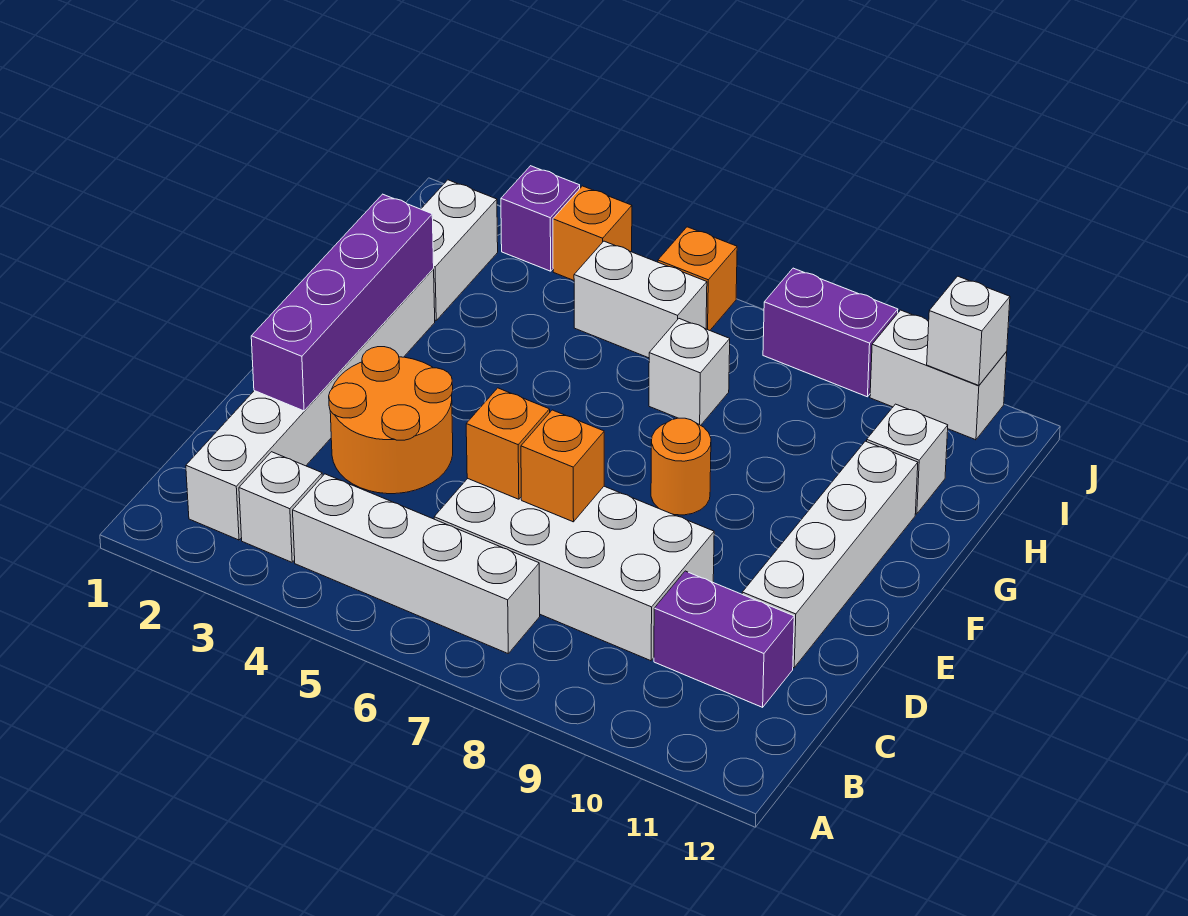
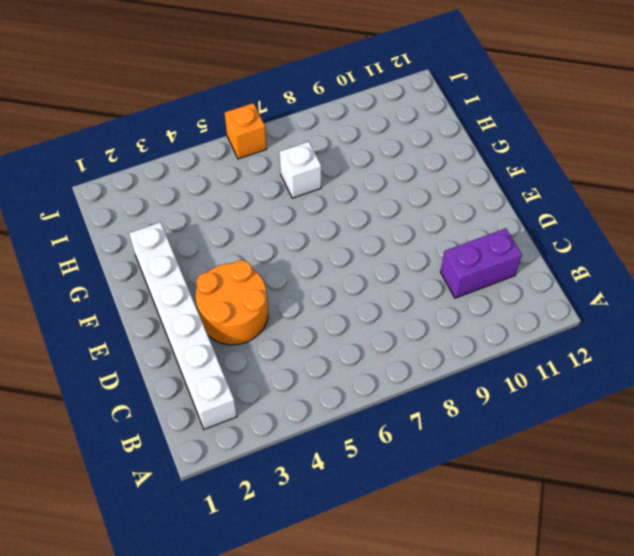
none -> white 1x1 brick [239,452,322,562]
none -> white 1x4 brick [293,474,540,653]
none -> white 2x4 brick [434,479,714,661]

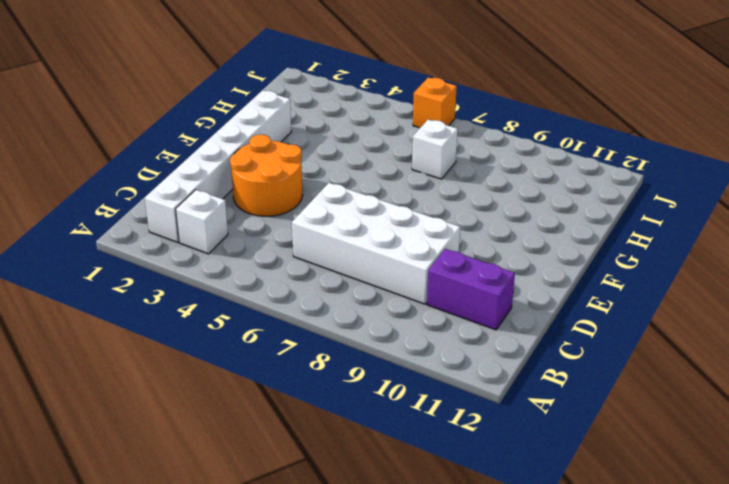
none -> white 1x4 brick [293,474,540,653]
none -> white 1x4 brick [742,441,918,668]
none -> orange 1x1 round brick [651,418,711,515]

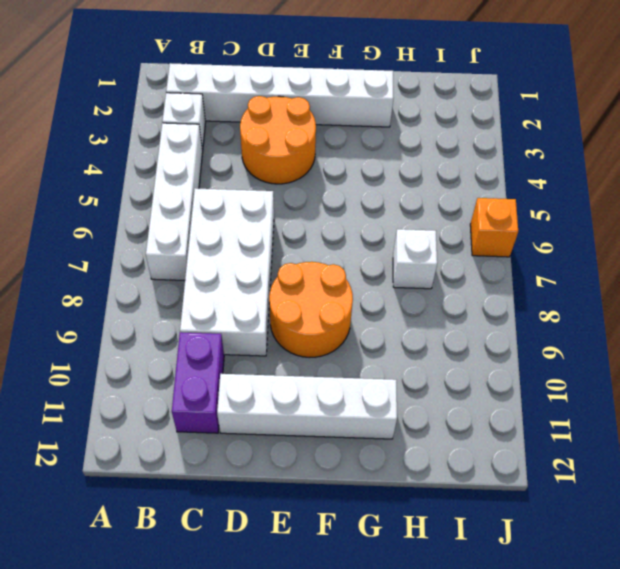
orange 2x2 round brick [269,262,353,358] -> orange 1x1 round brick [651,418,711,515]
none -> white 1x2 brick [421,180,498,320]
none -> white 1x1 brick [867,404,948,514]
none -> white 1x2 brick [574,241,707,358]

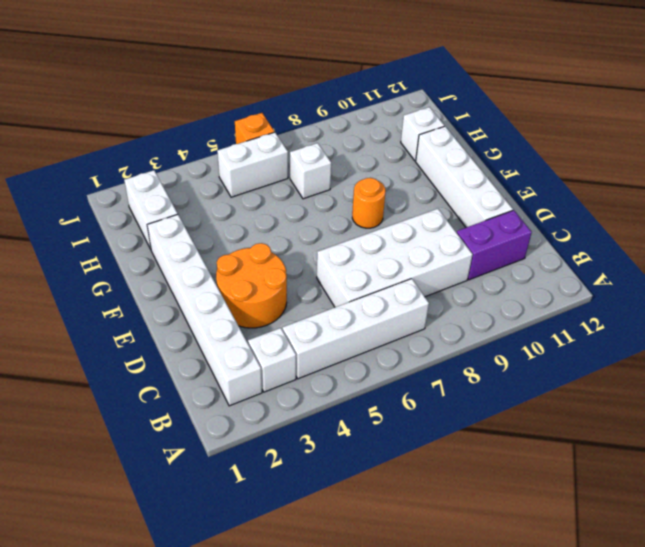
none -> purple 1x1 brick [501,166,580,271]
none -> orange 1x1 brick [553,186,632,280]
none -> purple 1x2 brick [763,268,898,397]

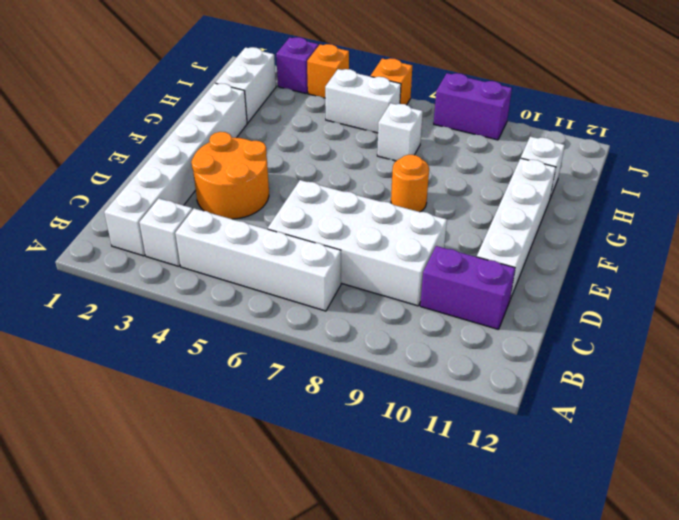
none -> white 1x2 brick [870,310,1007,440]
none -> purple 1x4 brick [251,194,434,411]
none -> orange 1x1 brick [466,388,550,499]

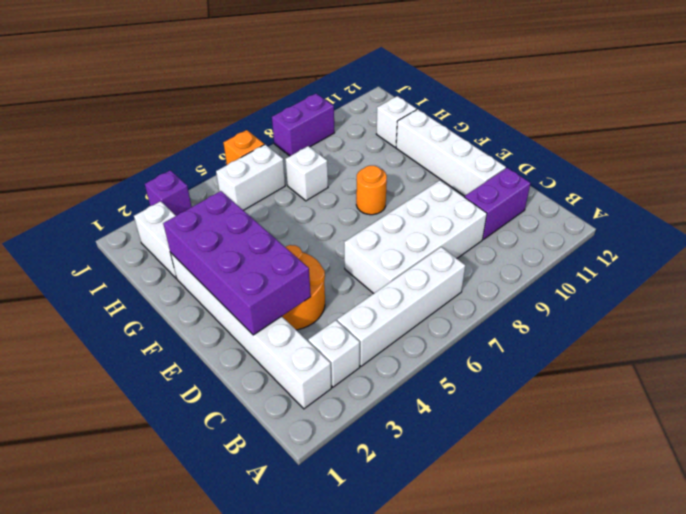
purple 2x4 brick [163,191,311,335] -> purple 1x4 brick [251,194,434,411]
none -> orange 1x1 brick [553,186,632,280]
none -> white 1x2 brick [870,310,1007,440]
none -> orange 1x1 brick [466,388,550,499]

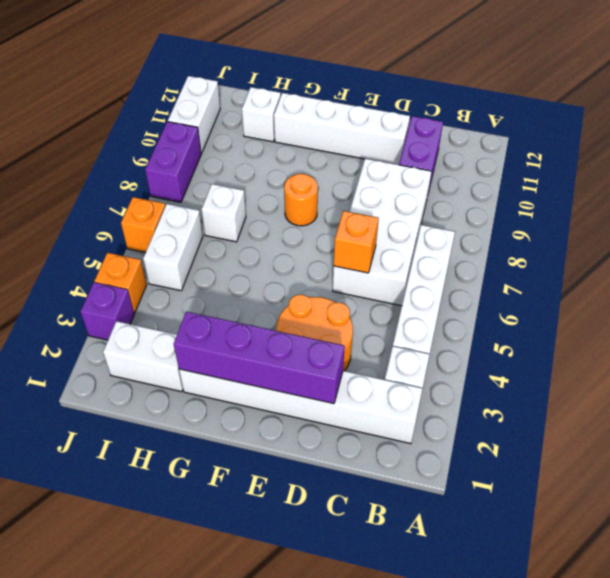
none -> orange 1x1 brick [521,410,604,522]
none -> white 1x1 brick [927,276,1010,385]

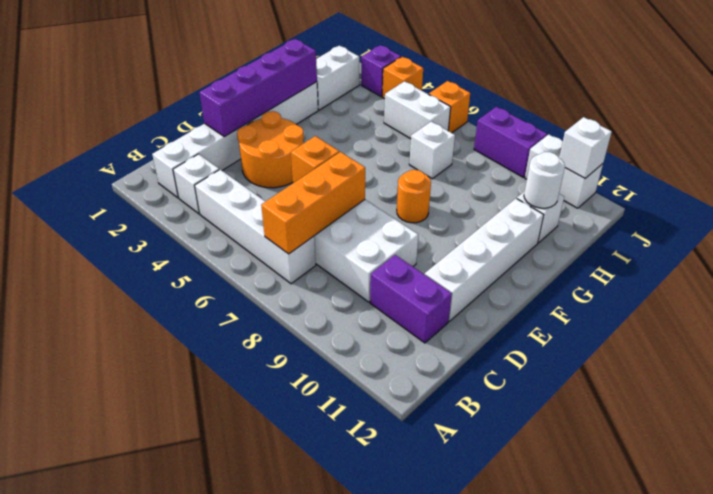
orange 1x3 brick [261,152,365,254] -> orange 1x1 brick [521,410,604,522]
white 1x1 round brick [524,152,565,208] -> none

